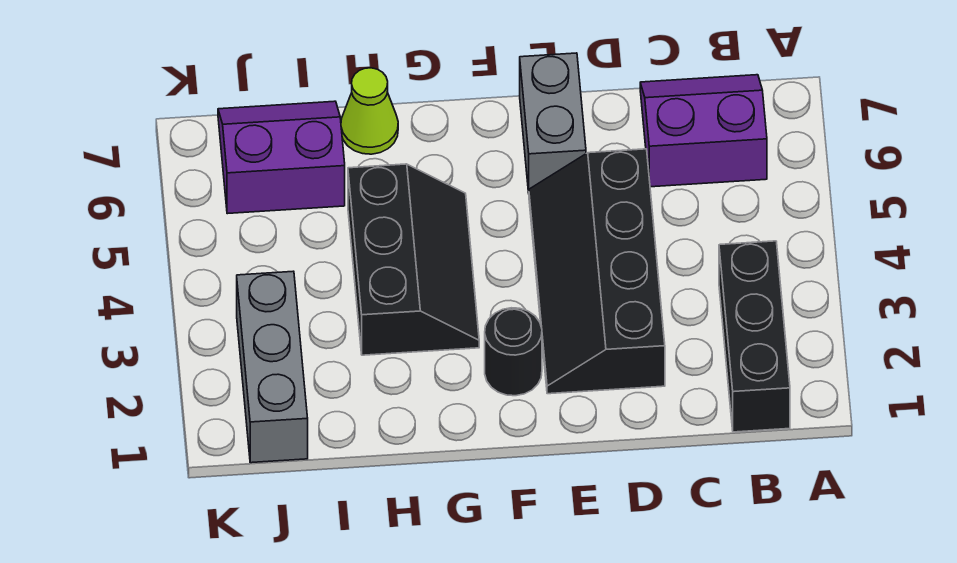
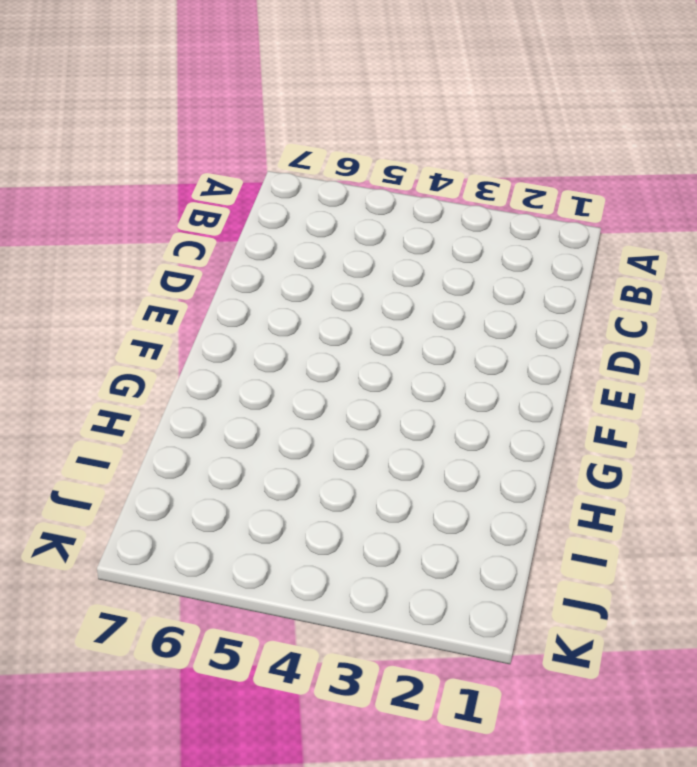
none -> black 1x3 brick [719,241,790,432]
none -> purple 2x2 slope [640,75,767,187]

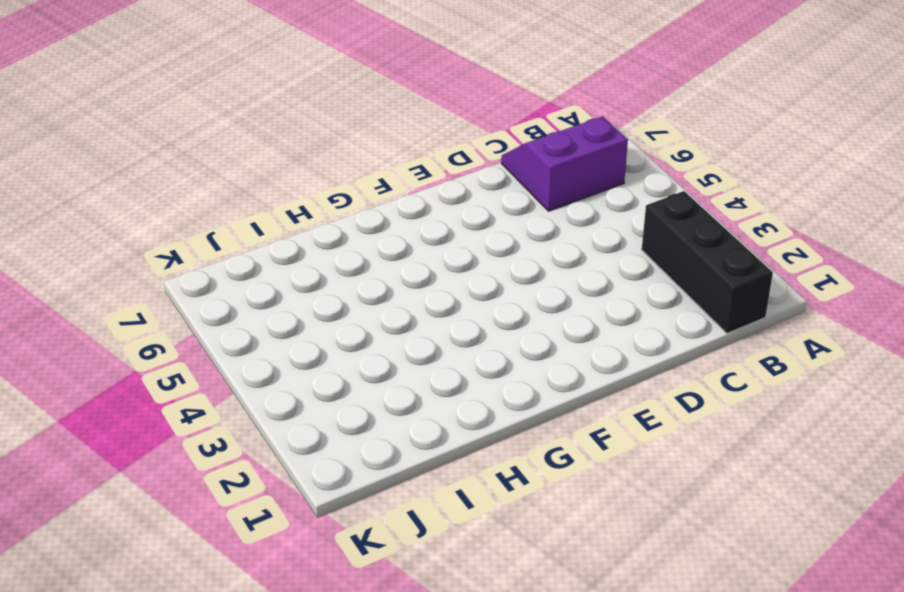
none -> black 2x4 slope [529,149,665,394]
none -> grey 1x2 brick [520,53,586,193]

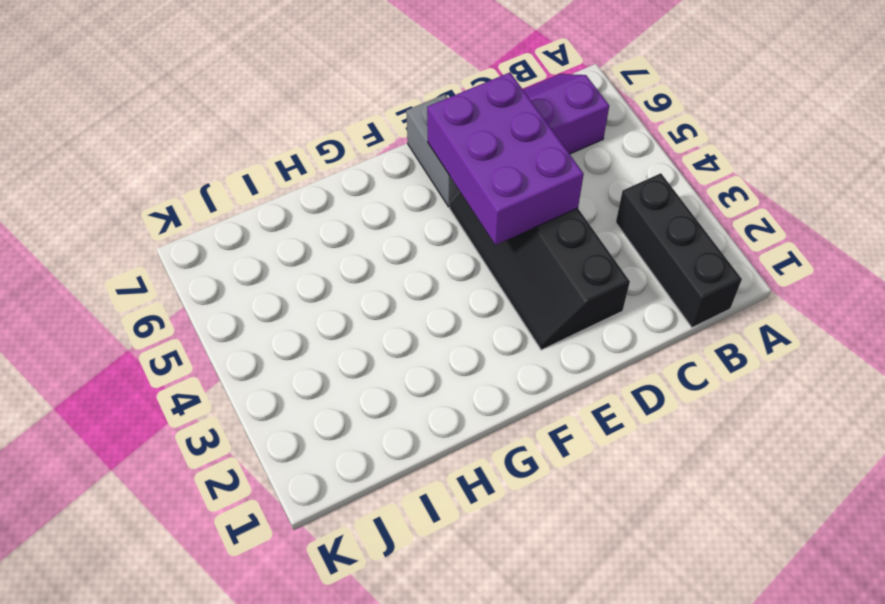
purple 2x3 brick [427,73,584,245] -> none
none -> black 1x1 round brick [485,308,542,396]
none -> black 2x3 slope [348,164,479,355]

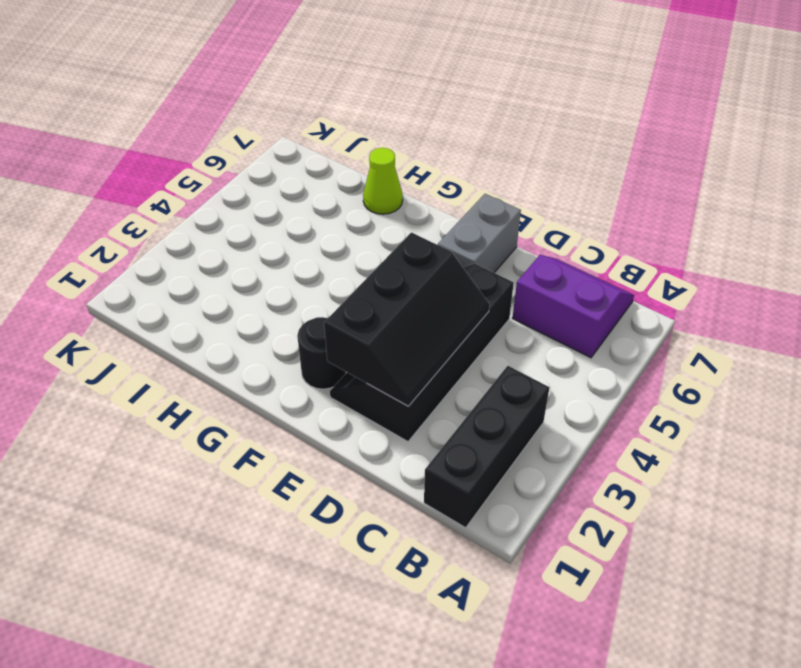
black 2x3 slope [324,232,490,406] -> black 2x3 slope moved to [348,164,479,355]
none -> purple 2x2 slope [218,101,345,214]
none -> grey 1x3 brick [237,271,308,463]

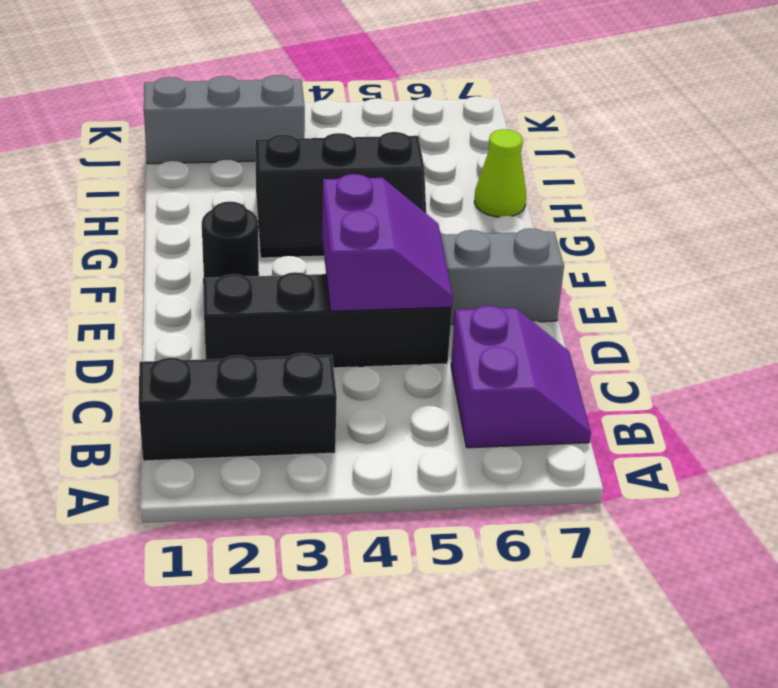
purple 2x2 slope [322,174,453,311] -> purple 2x2 slope moved to [218,101,345,214]

